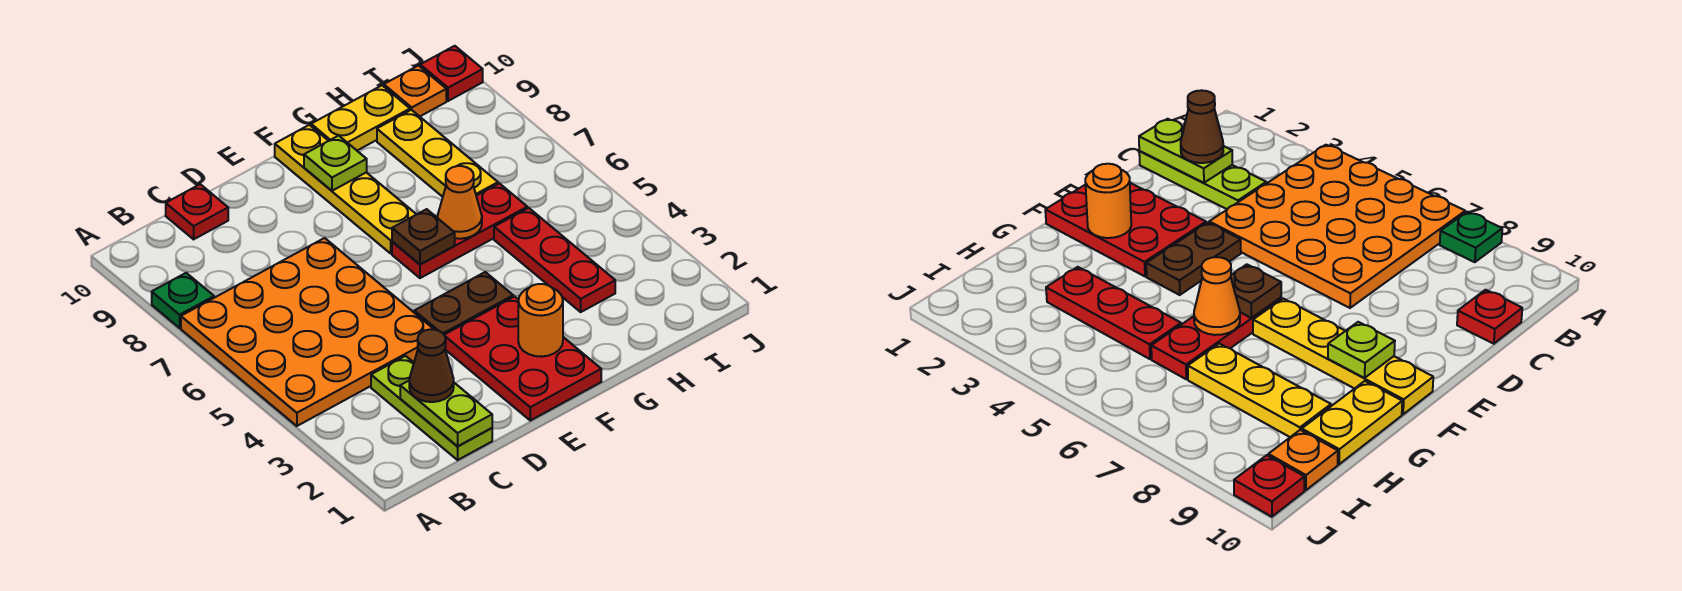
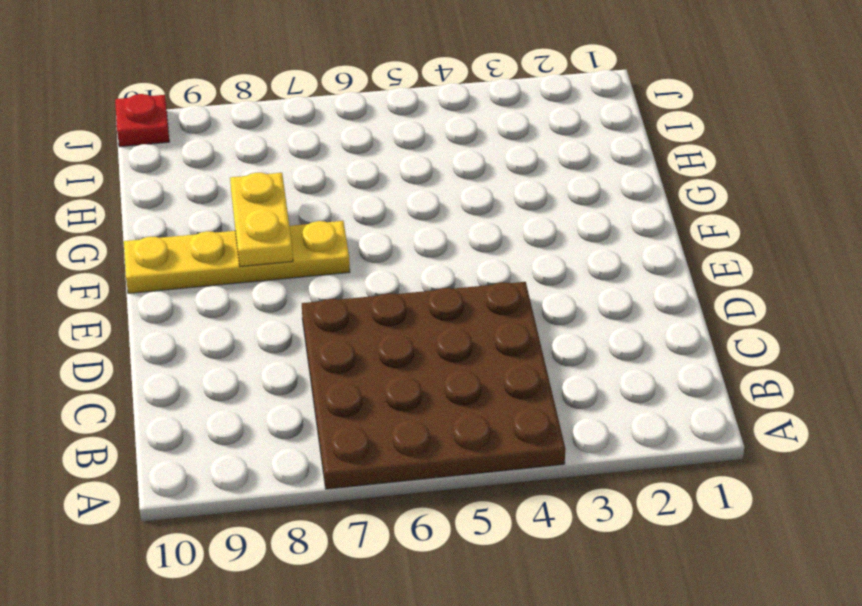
brown 4x4 plate [302,282,565,489] -> orange 4x4 plate [181,238,434,426]
yellow 1x2 plate [230,173,293,267] -> yellow 1x2 plate moved to [311,86,410,151]
none -> green 1x1 plate [152,273,214,328]
none -> lime 1x3 plate [371,356,492,460]
none -> red 1x1 plate [166,184,228,239]

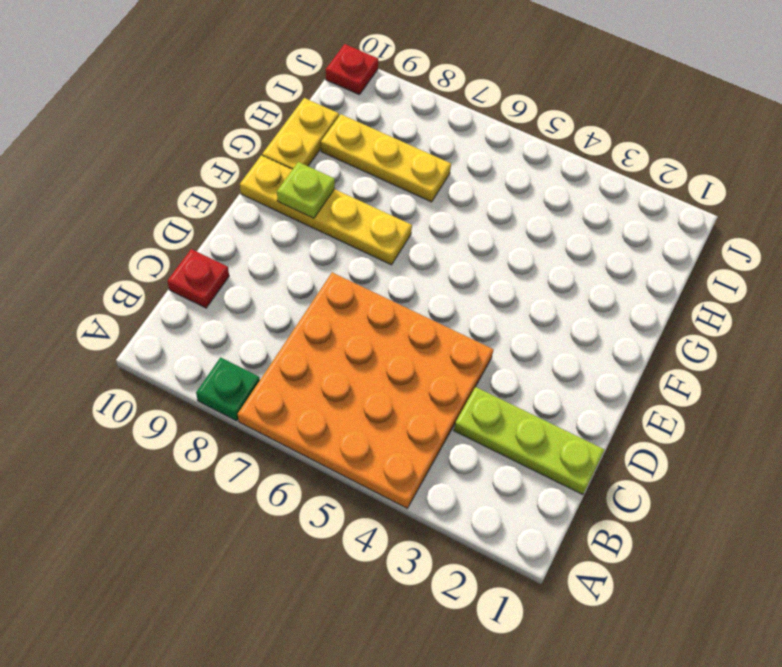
none -> red 2x3 plate [445,297,601,420]
none -> brown 1x2 plate [414,272,513,335]
none -> red 1x3 plate [392,183,527,278]

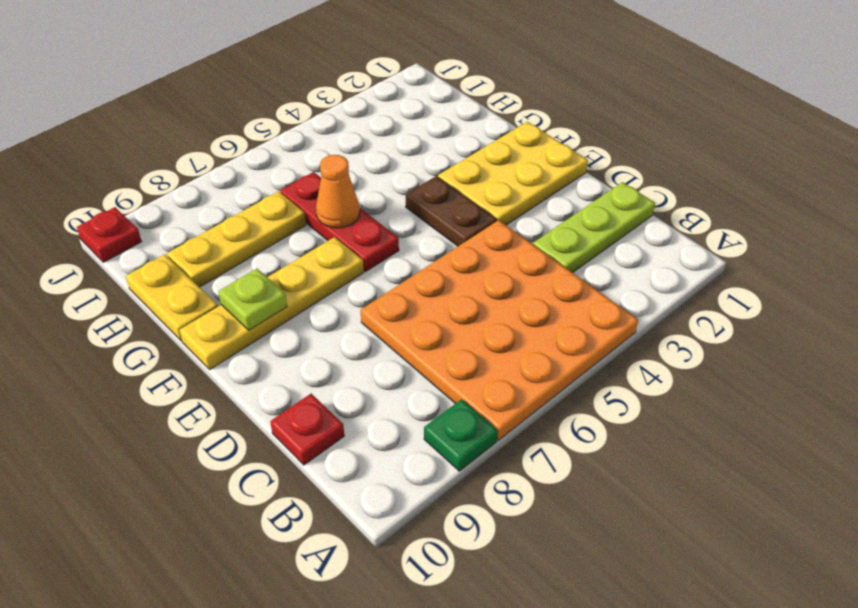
yellow 2x3 plate [438,122,588,225] -> red 2x3 plate [445,297,601,420]
none -> red 1x3 plate [494,208,615,312]
none -> orange 1x1 plate [384,66,446,116]
none -> lime 1x2 plate [400,381,492,446]

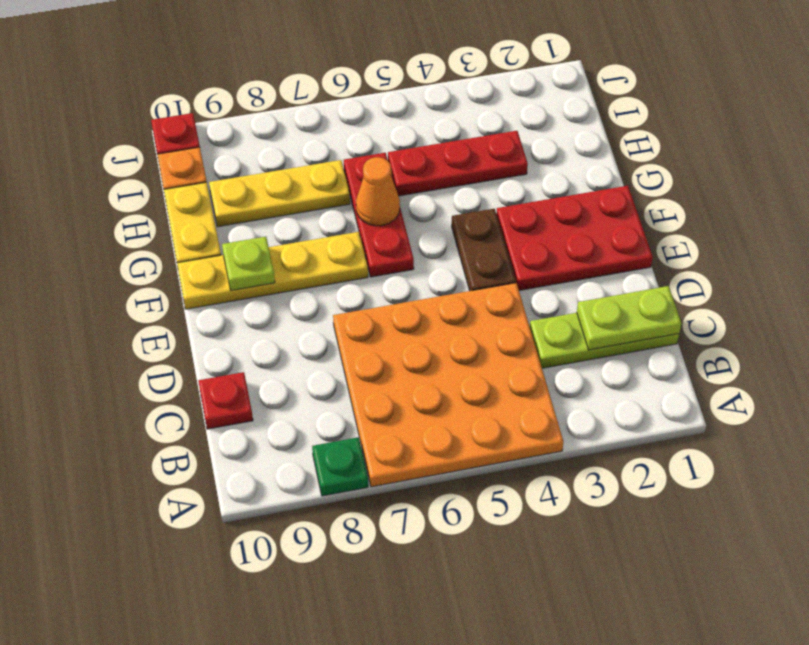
none -> orange 1x1 round brick [518,284,563,357]
none -> brown 1x1 plate [392,209,455,264]
none -> brown 1x1 cone [409,329,454,402]

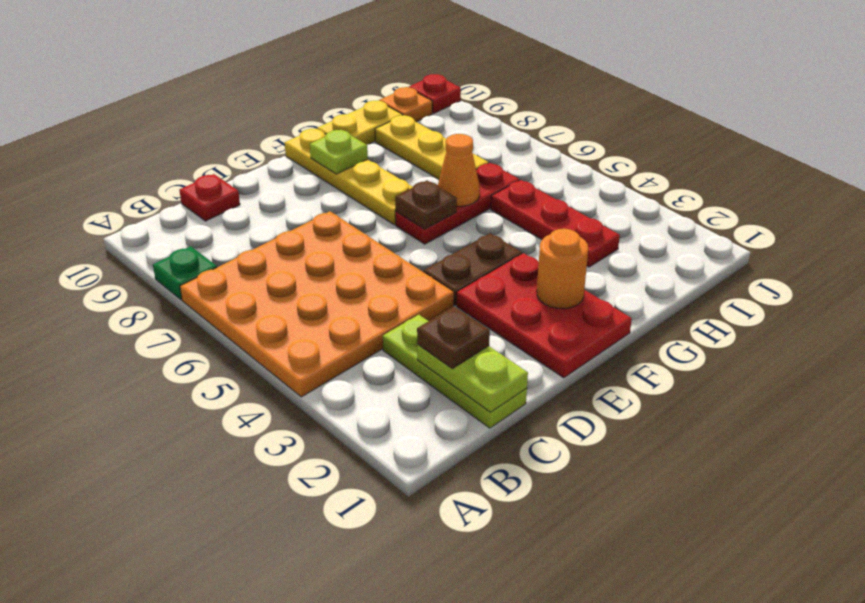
brown 1x1 plate [417,306,490,369] -> brown 1x1 cone [409,329,454,402]

